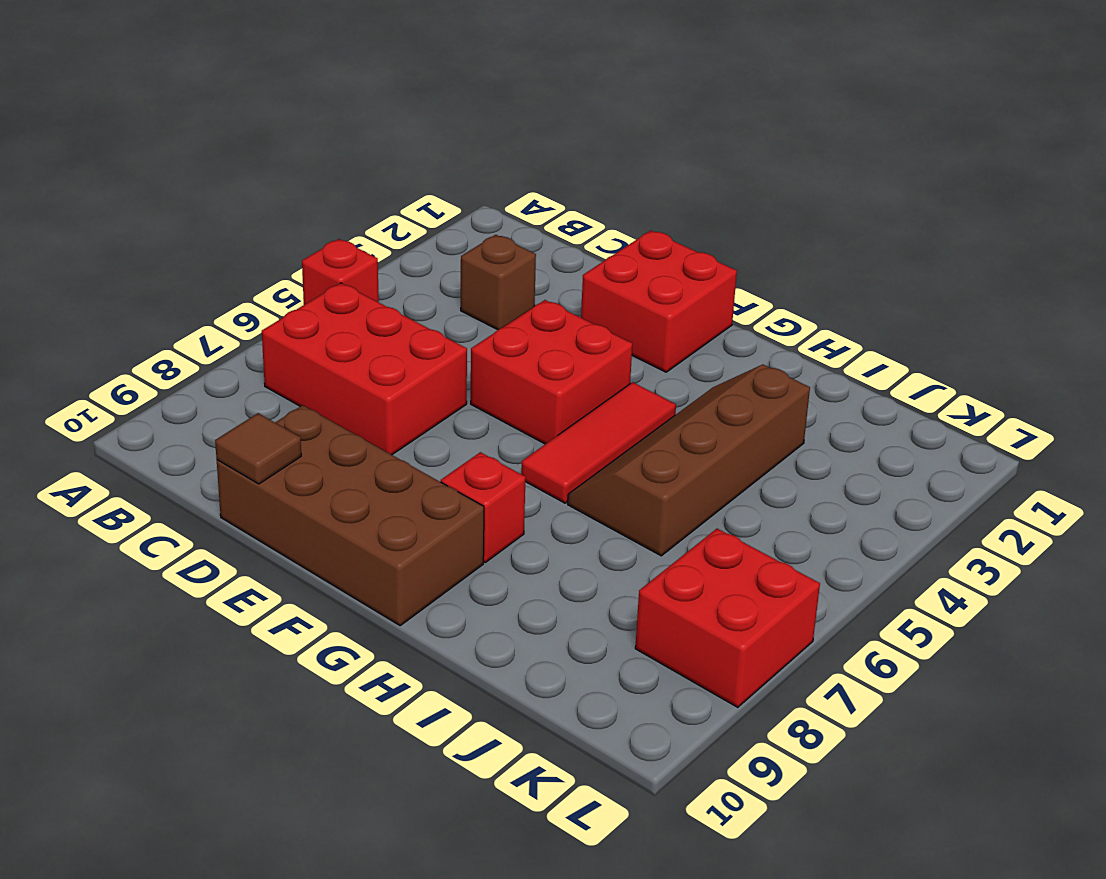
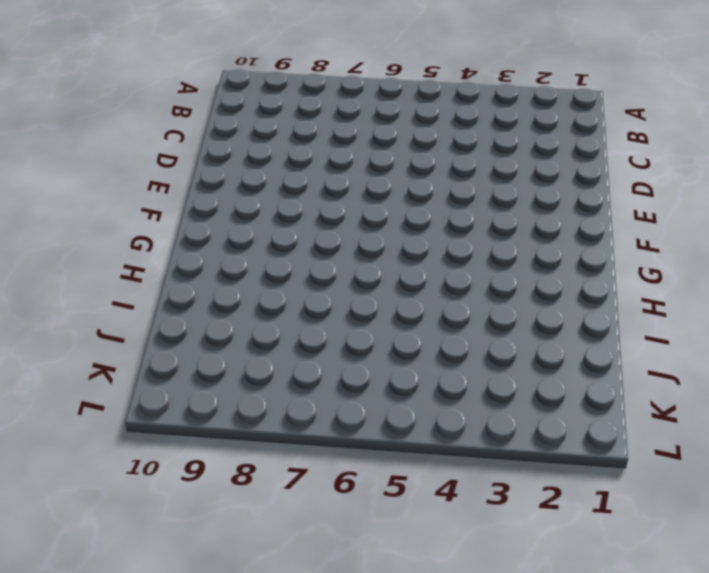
none -> red 1x1 brick [302,239,379,305]
none -> red 2x3 brick [262,283,467,455]

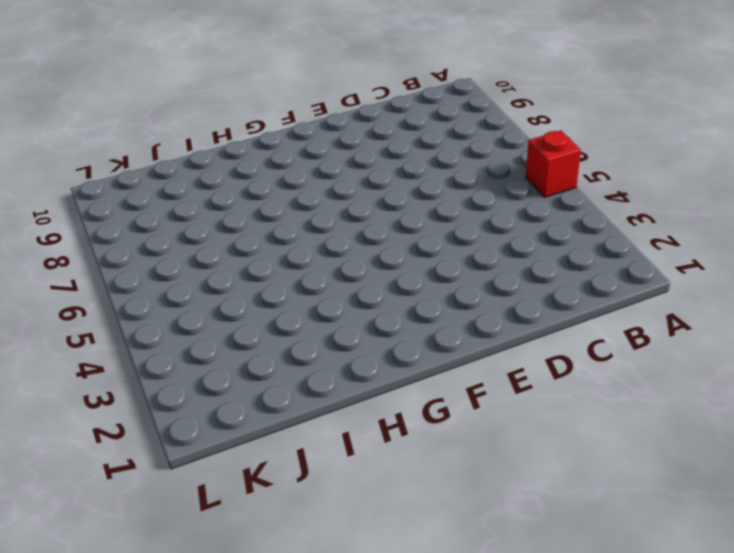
none -> red 2x3 brick [262,283,467,455]
none -> brown 1x1 brick [461,235,536,330]

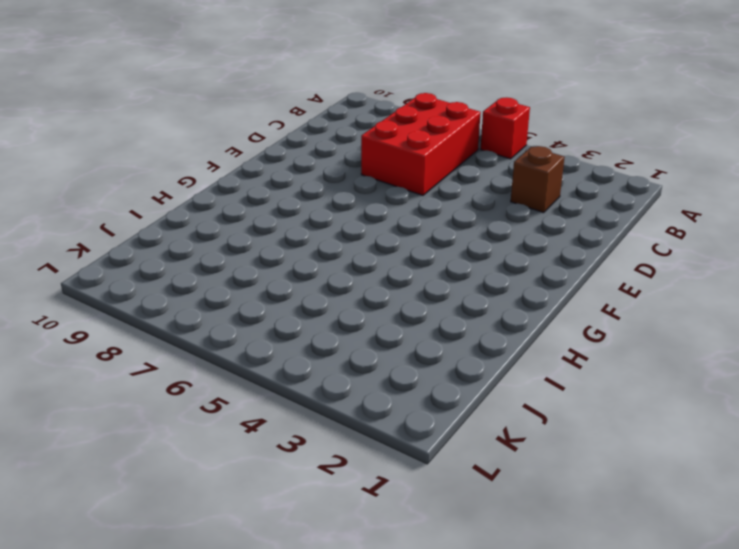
none -> brown 2x4 brick [217,405,484,625]
none -> red 2x2 brick [581,230,737,372]

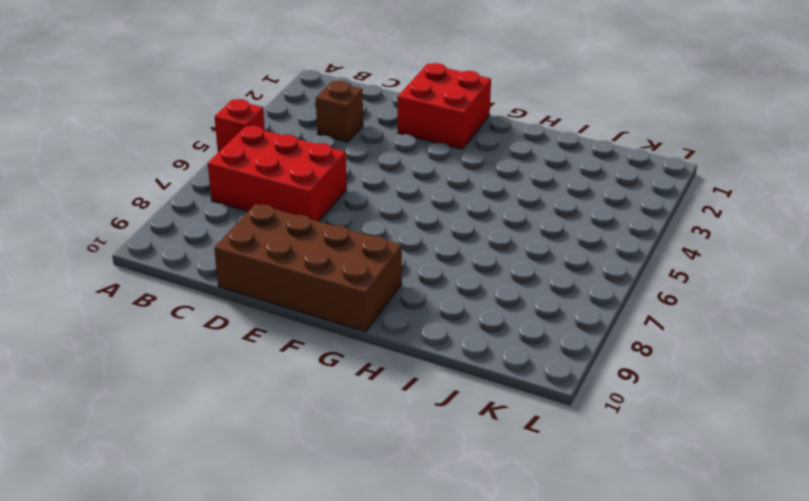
none -> red 2x2 brick [471,300,632,444]
none -> red 1x3 tile [521,382,676,503]

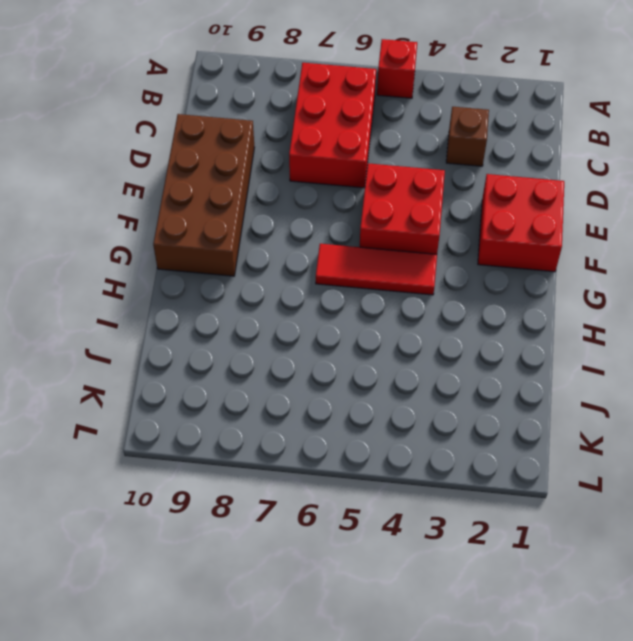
none -> red 1x1 brick [441,452,526,562]
none -> brown 2x4 slope [568,364,810,556]

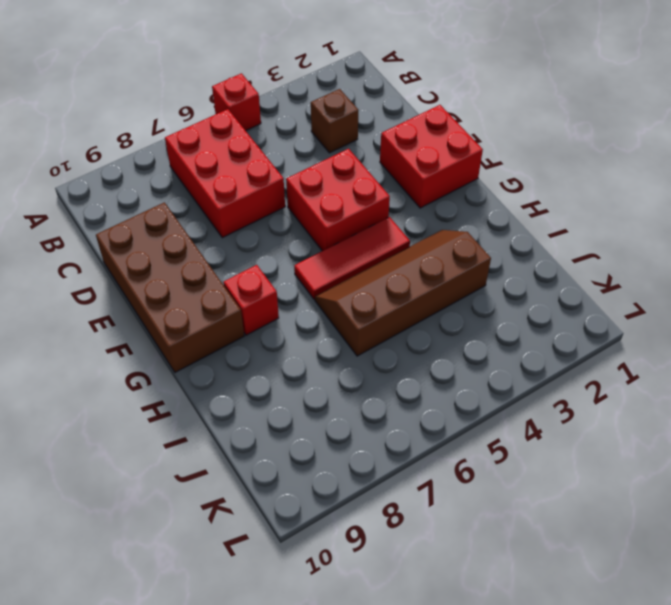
none -> red 2x2 brick [635,529,820,707]
none -> brown 1x1 tile [215,413,301,484]

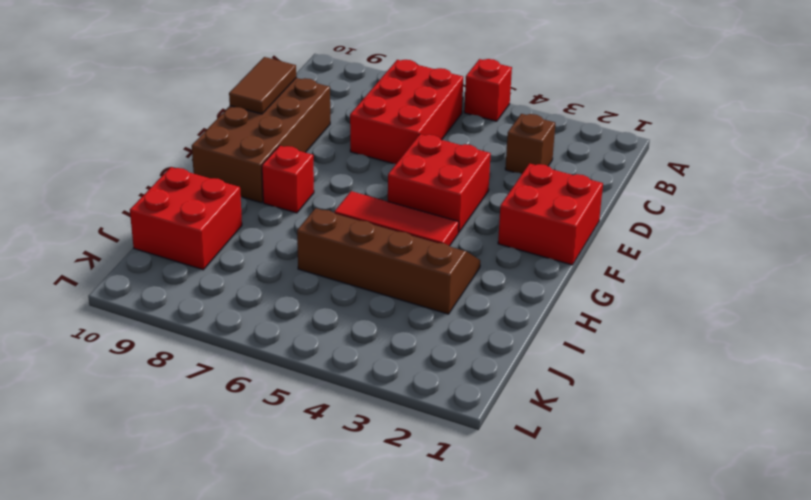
brown 1x2 tile [229,57,296,114] -> brown 1x1 tile [215,413,301,484]
red 2x2 brick [130,167,242,270] -> red 2x2 brick moved to [635,529,820,707]

